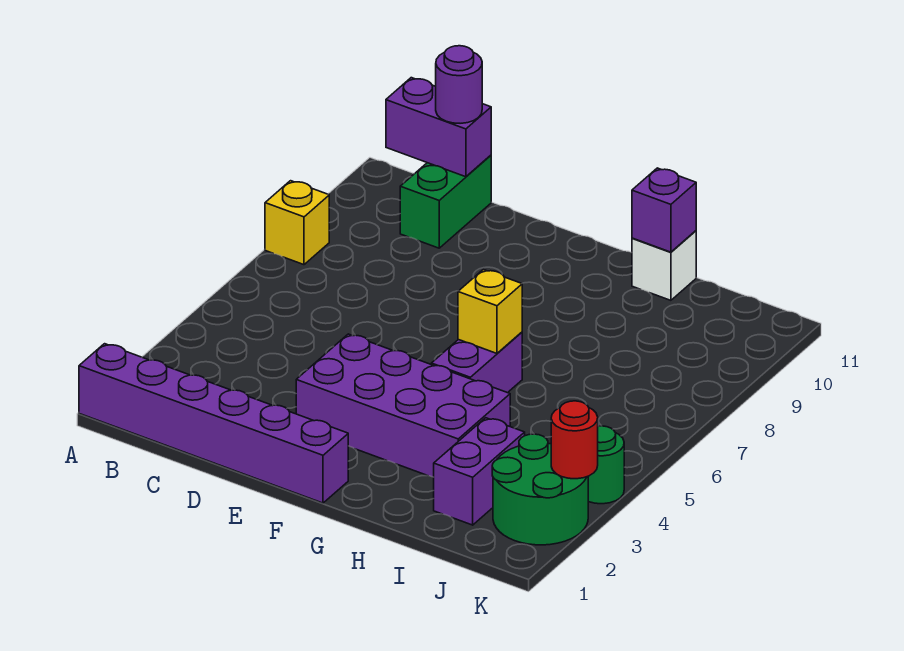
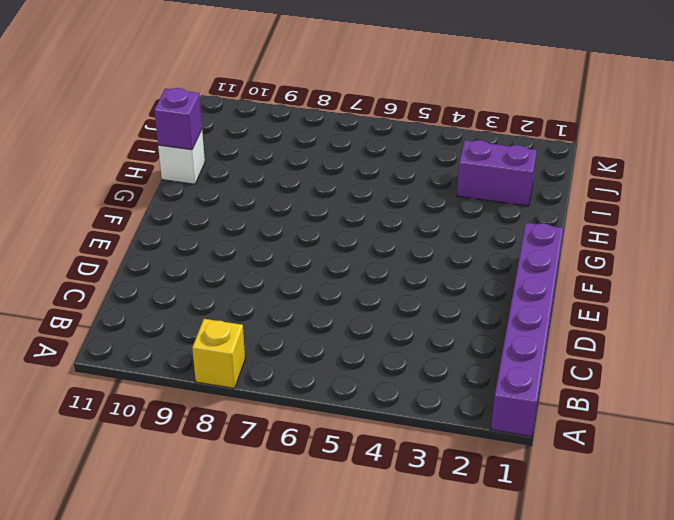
none -> green 1x2 brick [400,155,491,248]
none -> purple 2x4 brick [296,334,510,477]
none -> purple 1x2 brick [431,332,522,393]

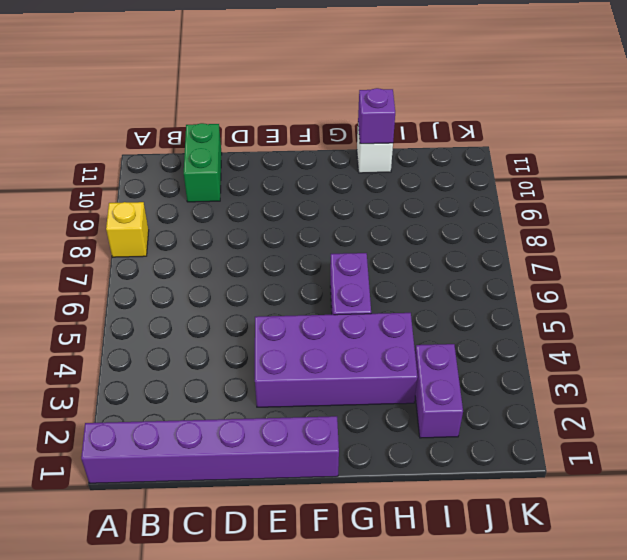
none -> green 2x2 round brick [492,434,588,545]
none -> green 1x1 round brick [588,426,624,504]
none -> purple 1x2 brick [386,78,491,177]

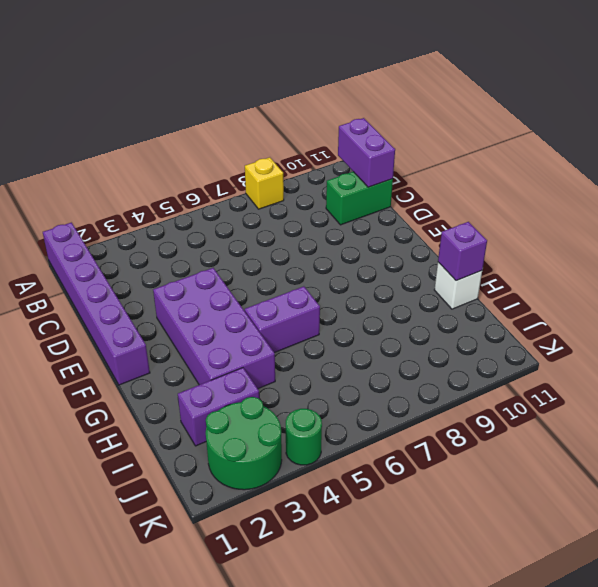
none -> yellow 1x1 brick [458,269,522,353]
none -> red 1x1 round brick [551,401,598,479]
none -> purple 1x1 round brick [436,46,482,123]

